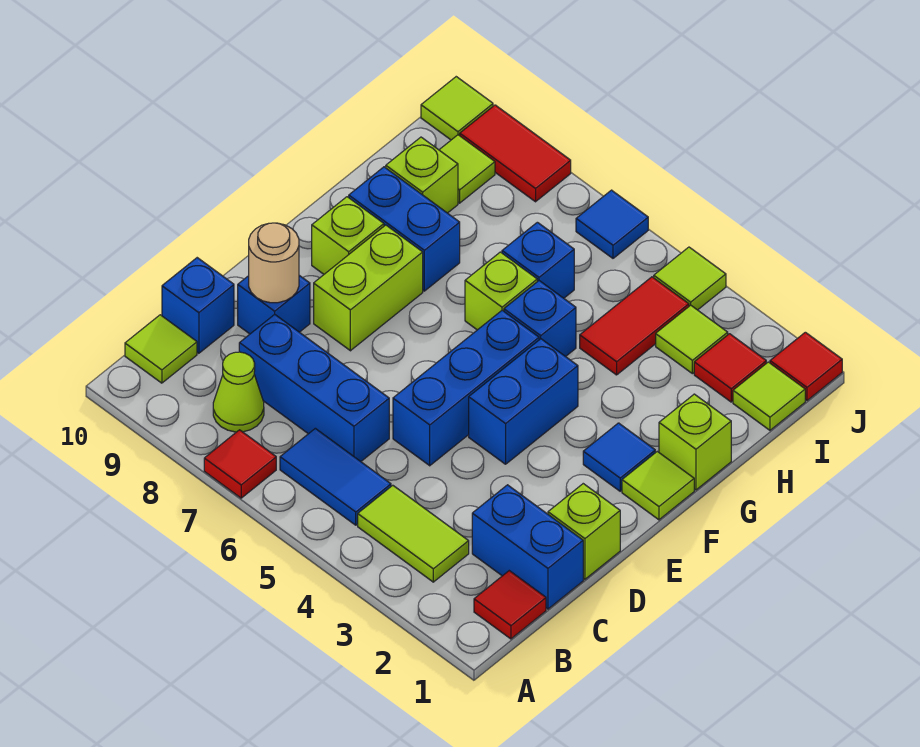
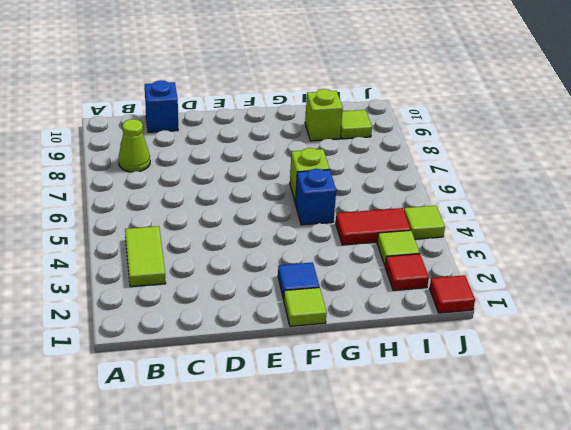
none -> red 1x1 tile [204,430,276,498]
none -> red 1x1 tile [474,571,546,639]
none -> blue 1x2 tile [280,428,391,525]
none -> lime 1x1 tile [125,315,197,383]

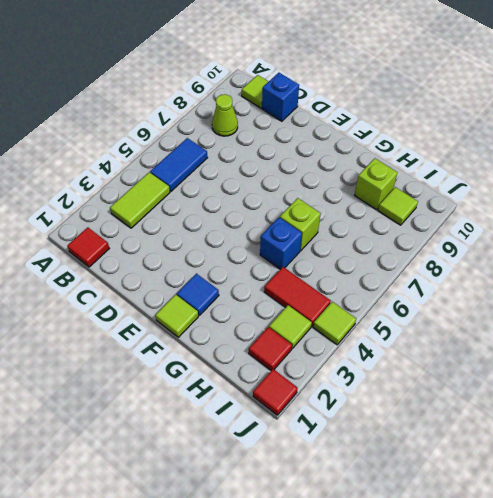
none -> red 1x1 tile [204,430,276,498]
none -> blue 1x2 brick [472,485,583,609]
none -> blue 1x3 brick [239,314,389,461]
none -> lime 1x1 brick [548,484,620,579]

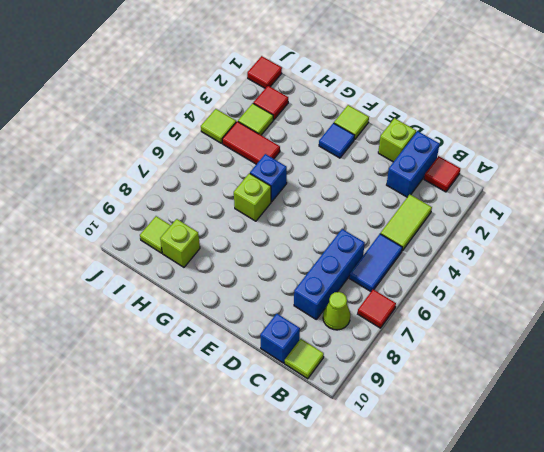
none -> blue 1x3 brick [393,310,539,466]
none -> blue 1x1 brick [238,275,310,334]
none -> blue 1x2 brick [469,339,578,464]
none -> lime 1x2 brick [314,225,423,351]

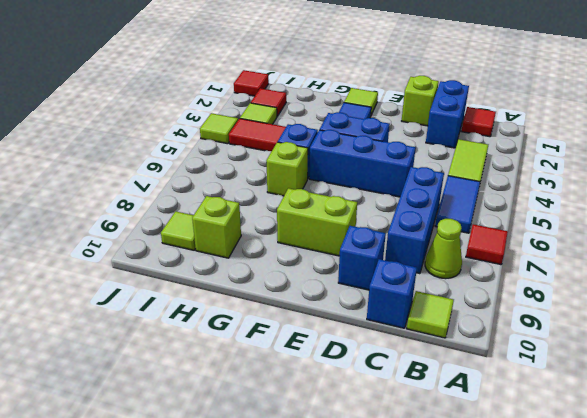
none -> lime 1x1 brick [312,197,384,274]
none -> lime 1x1 brick [659,394,731,490]
none -> blue 1x2 brick [349,167,460,291]
none -> blue 1x1 brick [502,222,574,298]

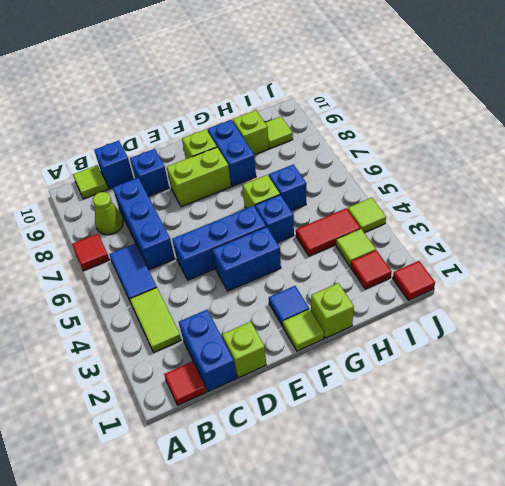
none -> lime 1x1 tile [733,362,805,430]
none -> blue 1x1 tile [576,190,648,258]
none -> red 1x2 tile [460,105,571,202]
none -> lime 1x1 tile [421,77,493,140]

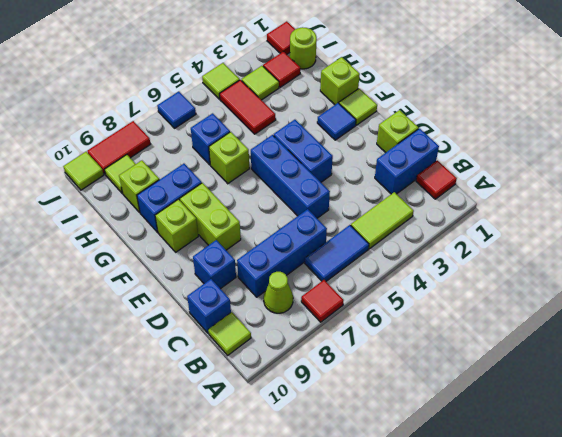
lime 1x1 round brick [290,27,317,69] -> lime 1x1 tile [733,362,805,430]
none -> blue 1x1 brick [504,281,576,357]
none -> tan 1x1 round brick [249,223,299,303]

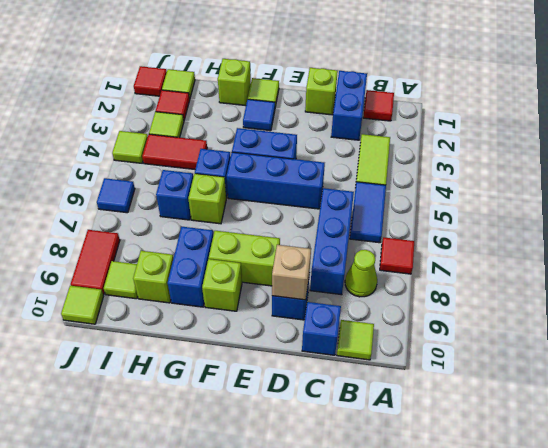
tan 1x1 brick [272,245,311,300] -> tan 1x1 round brick [249,223,299,303]

